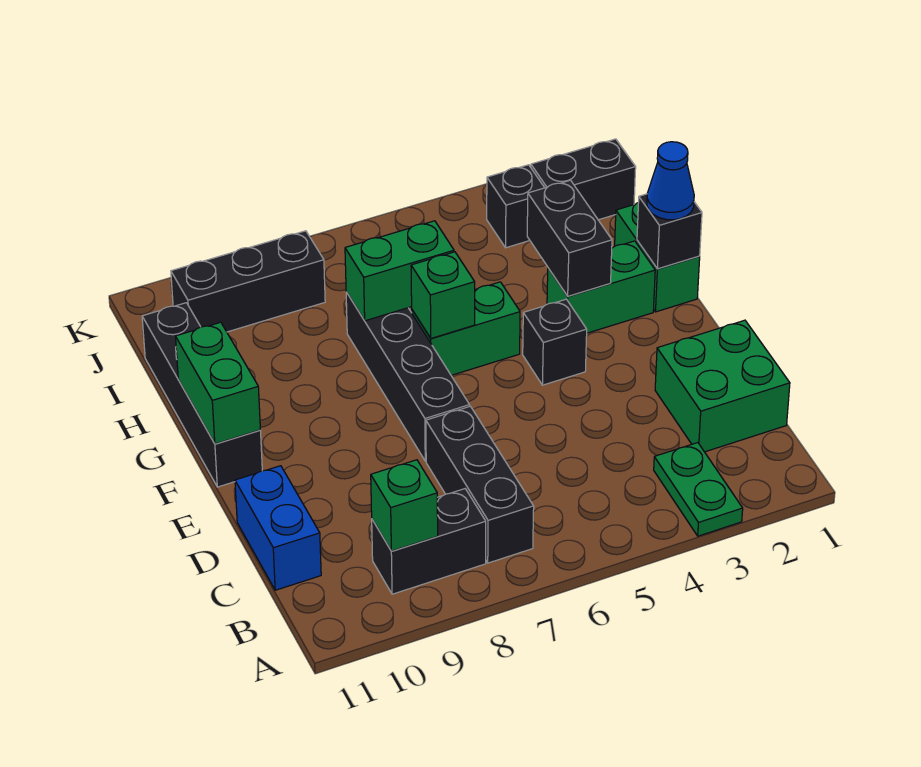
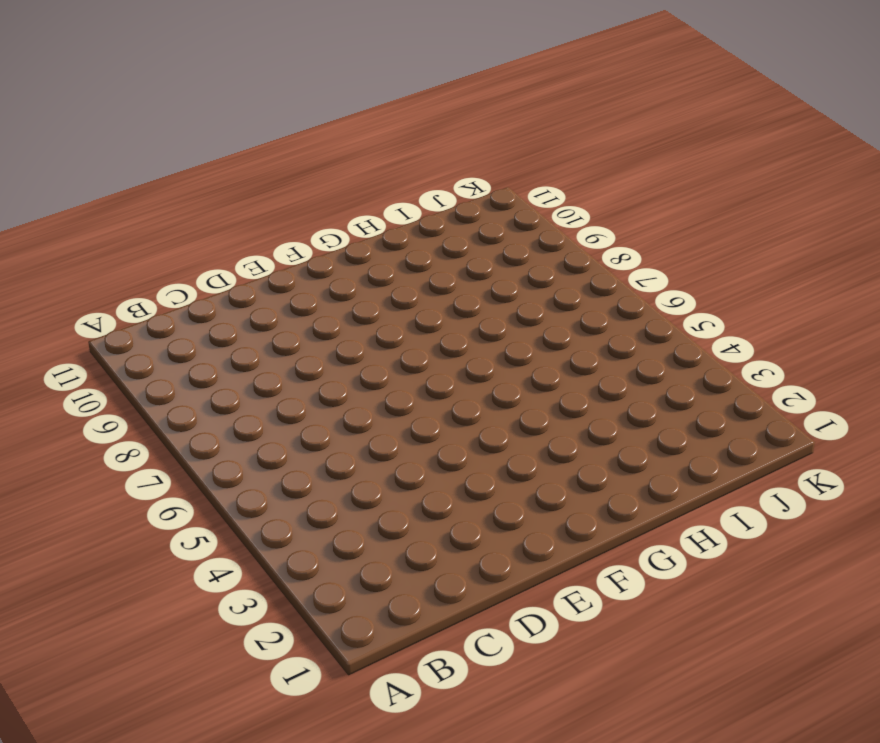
none -> green 1x2 plate [654,443,743,536]
none -> black 1x3 brick [426,406,534,563]
none -> black 1x2 brick [372,489,486,594]

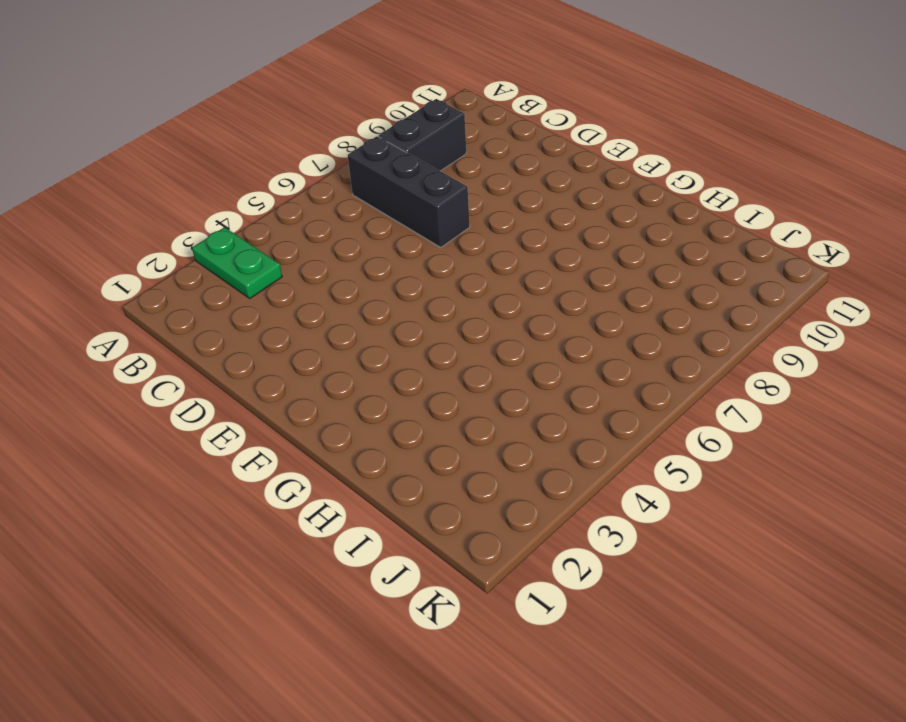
none -> green 2x2 brick [655,320,790,452]
none -> blue 1x2 brick [235,466,321,590]
none -> black 1x4 brick [346,292,470,461]

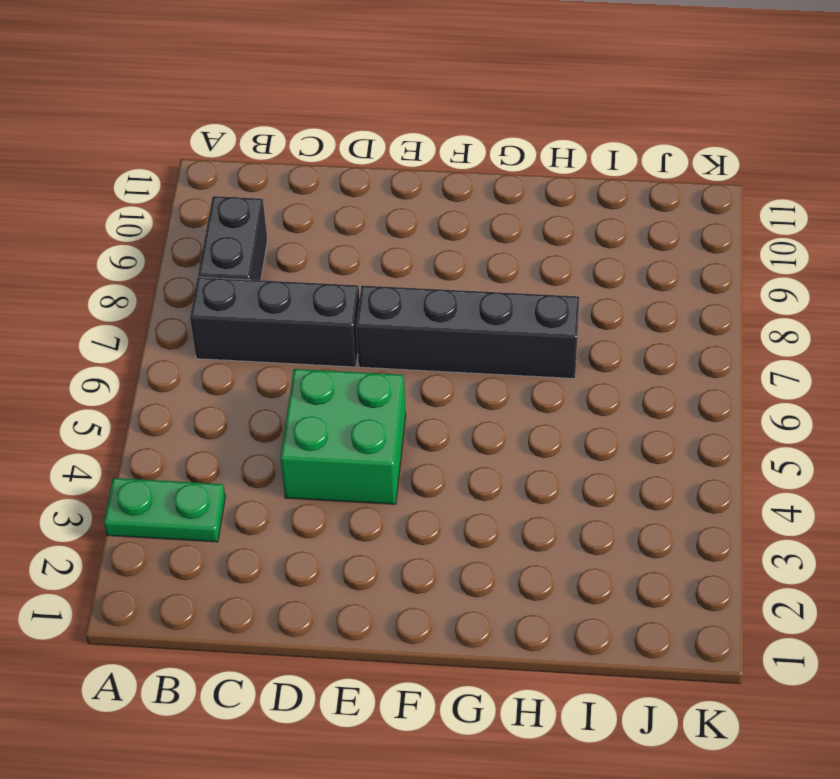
green 2x2 brick [280,369,406,504] -> green 2x2 brick moved to [655,320,790,452]
none -> blue 1x2 brick [235,466,321,590]
none -> black 1x1 brick [523,299,587,385]
none -> black 1x4 brick [142,303,262,487]

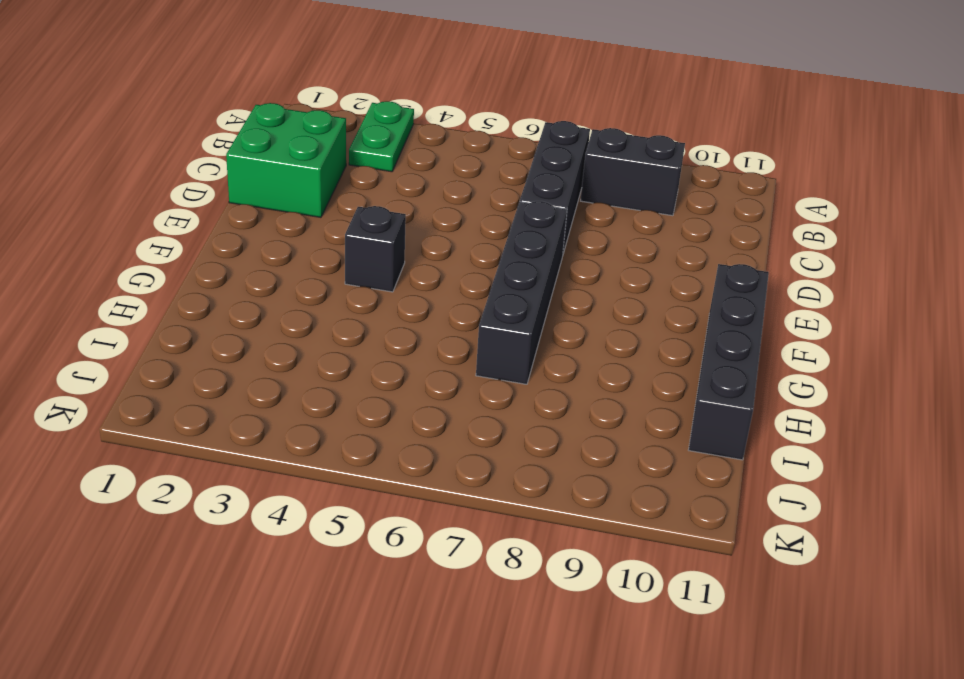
none -> blue 1x2 brick [235,466,321,590]
none -> green 1x2 brick [615,202,700,312]
none -> green 1x2 brick [547,241,655,333]

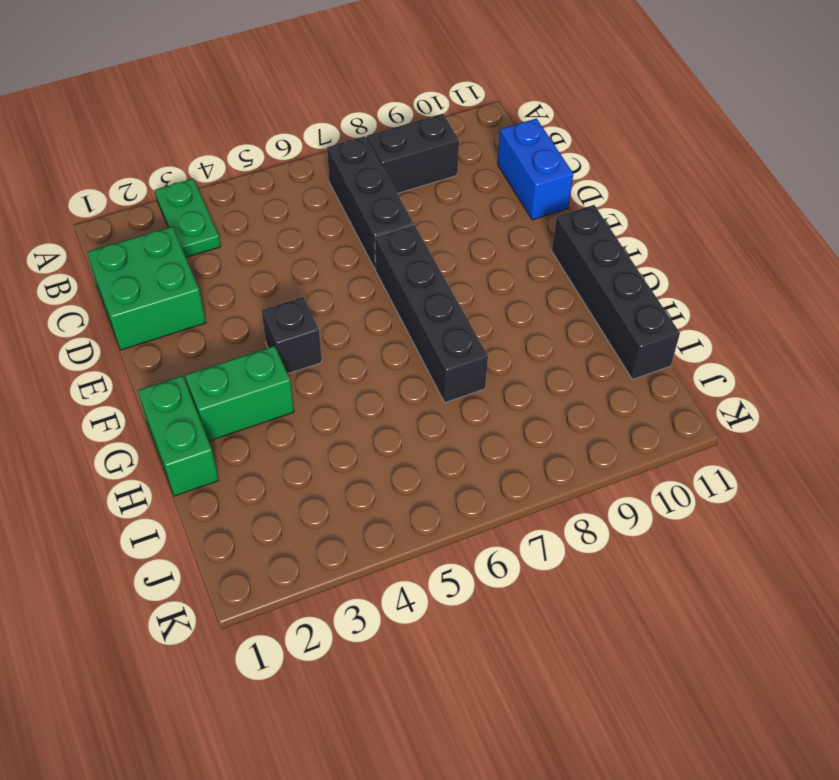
none -> green 1x2 brick [412,282,520,375]
none -> black 1x2 brick [531,139,636,220]
none -> black 1x1 brick [487,165,544,248]

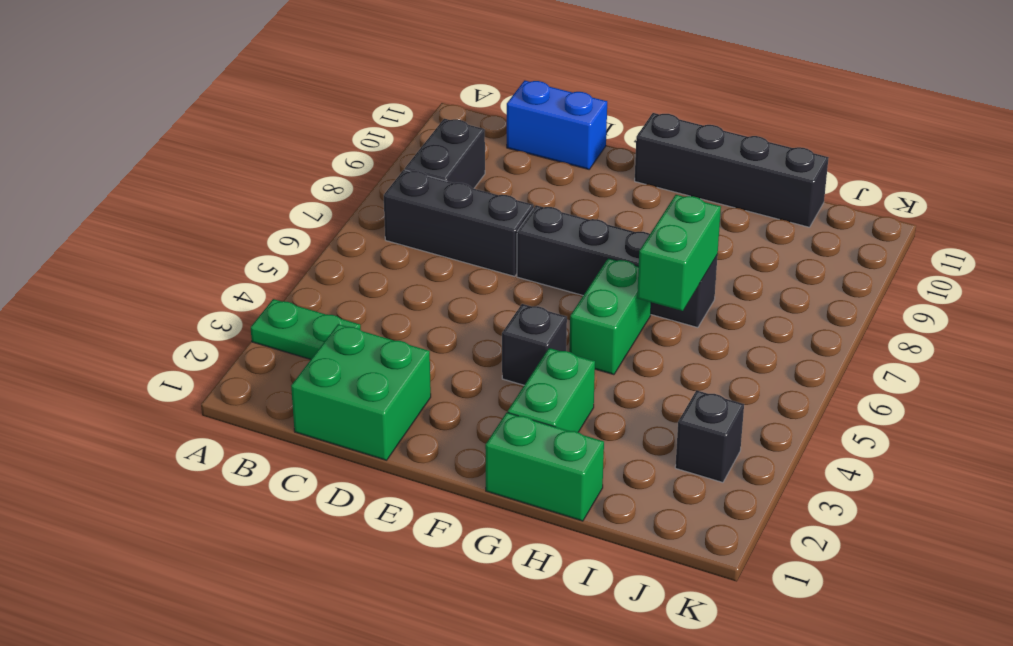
none -> black 1x2 brick [531,139,636,220]
none -> black 1x3 brick [171,231,325,332]
none -> green 1x1 brick [371,460,438,551]

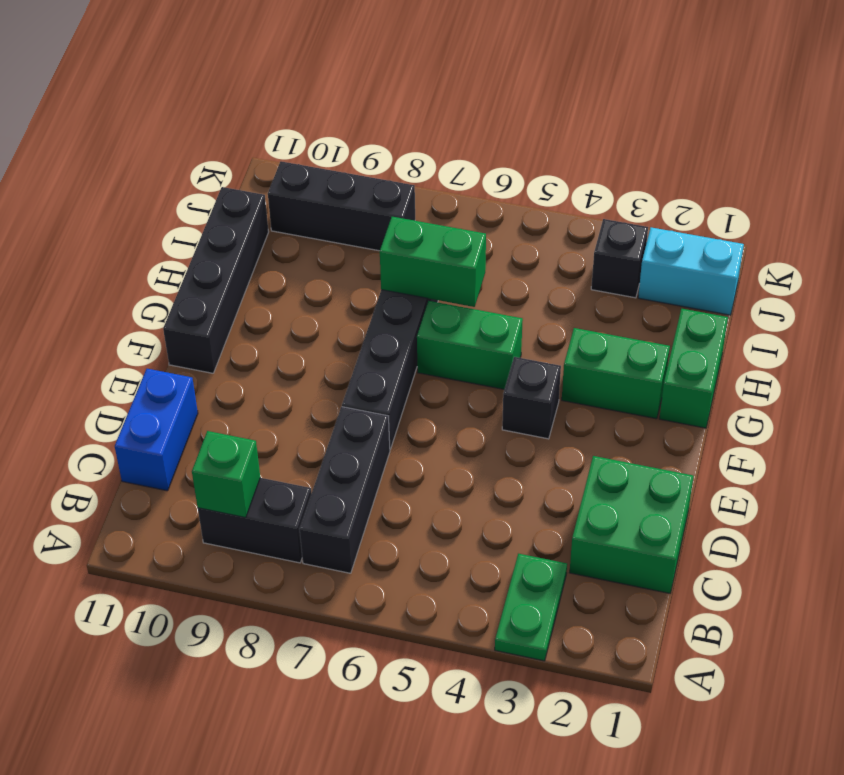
cyan 1x2 brick [638,227,744,315] -> black 1x2 brick [531,139,636,220]
none -> green 1x2 brick [176,322,260,444]
none -> black 1x1 brick [637,194,702,269]
none -> black 1x2 brick [527,180,612,296]

